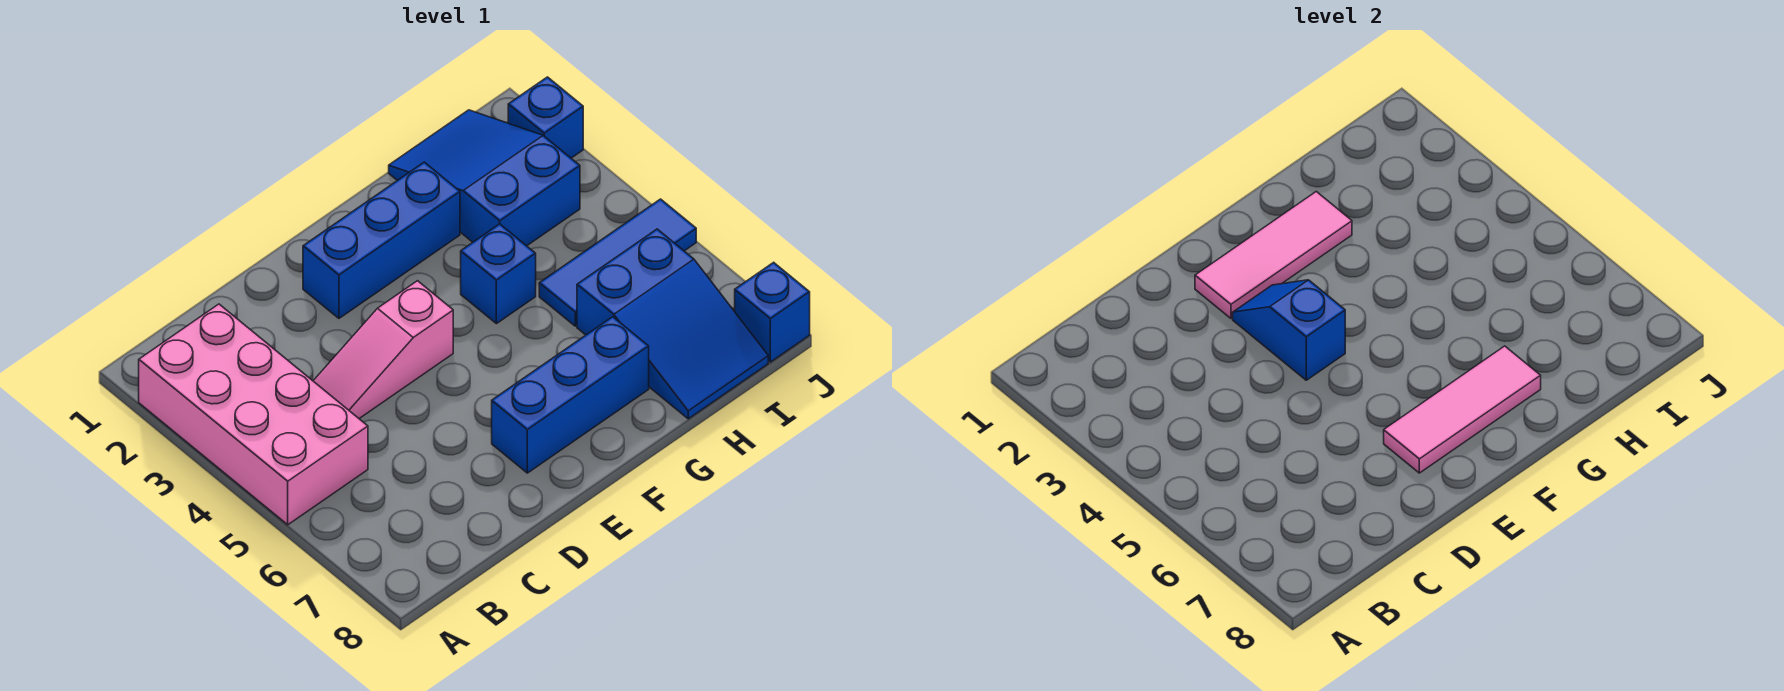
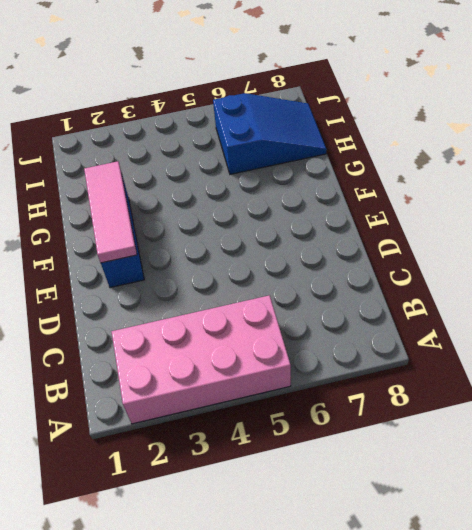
none -> pink 1x3 slope [313,281,453,418]
none -> blue 1x3 brick [492,317,649,473]
none -> blue 1x1 brick [461,224,536,324]

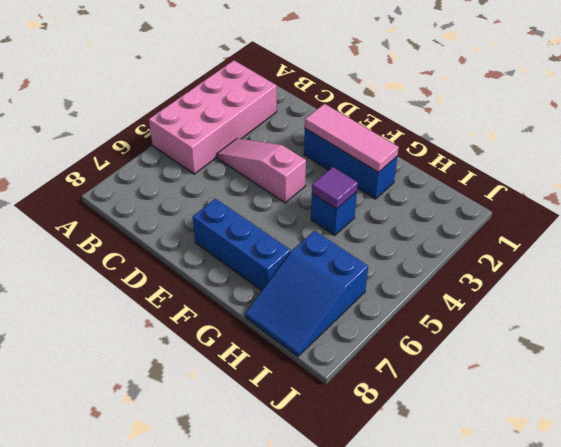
purple 1x1 tile [312,167,358,209] -> none
none -> blue 2x3 slope [389,110,580,246]
none -> blue 1x3 tile [539,199,696,326]
none -> blue 1x1 brick [508,77,583,158]

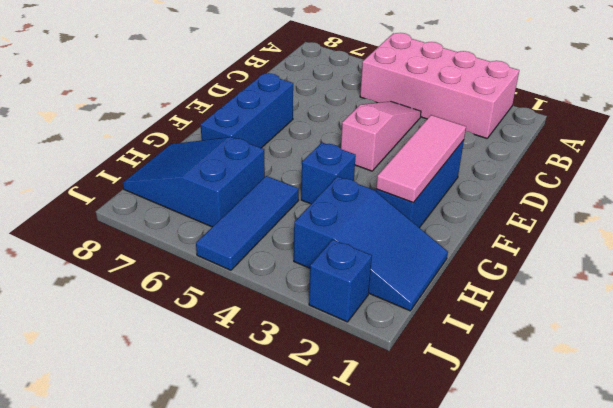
none -> blue 1x1 brick [735,262,810,362]
none -> blue 1x2 slope [1233,280,1345,380]
none -> pink 1x3 tile [1384,346,1541,473]

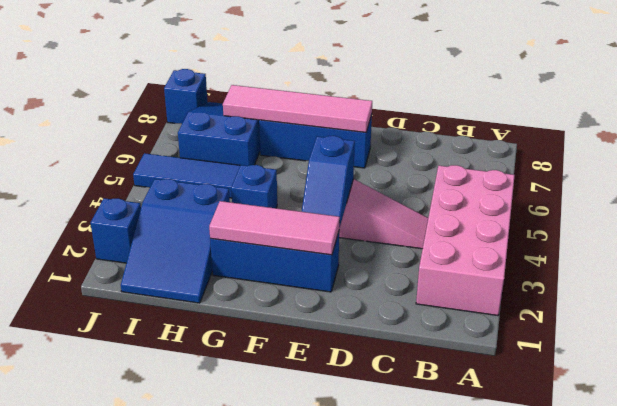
pink 1x4 tile [223,85,372,132] -> pink 1x3 tile [1384,346,1541,473]

